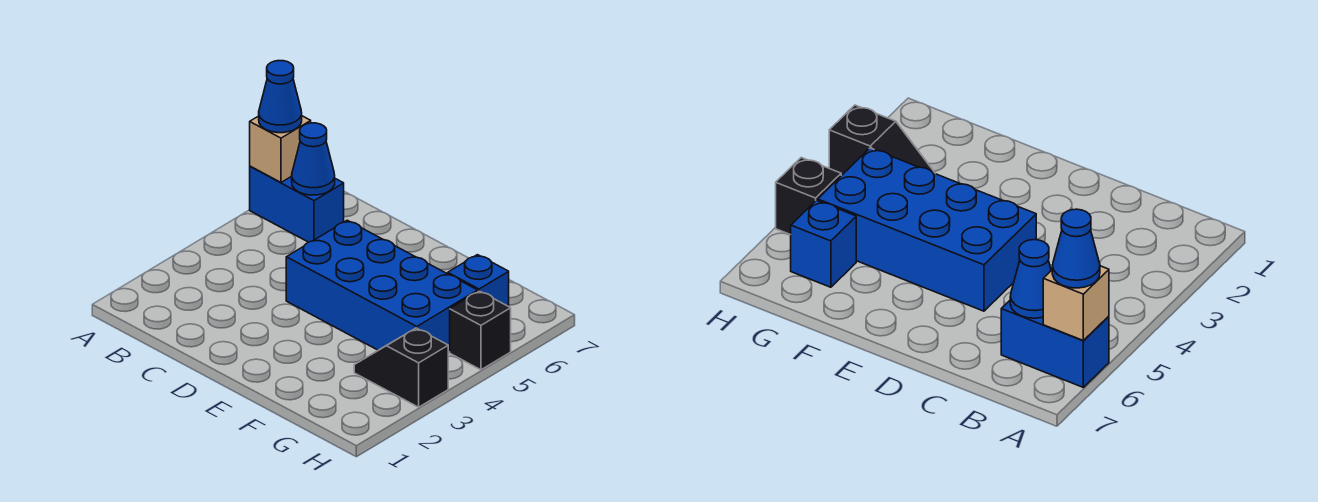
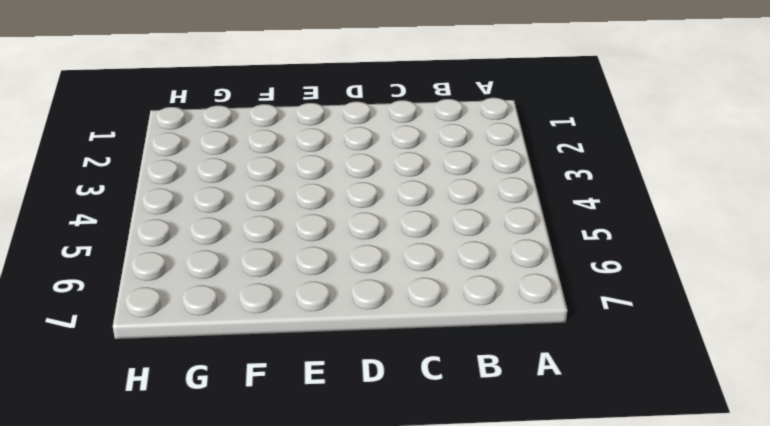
none -> blue 1x2 brick [250,166,344,242]
none -> blue 2x4 brick [286,220,478,352]

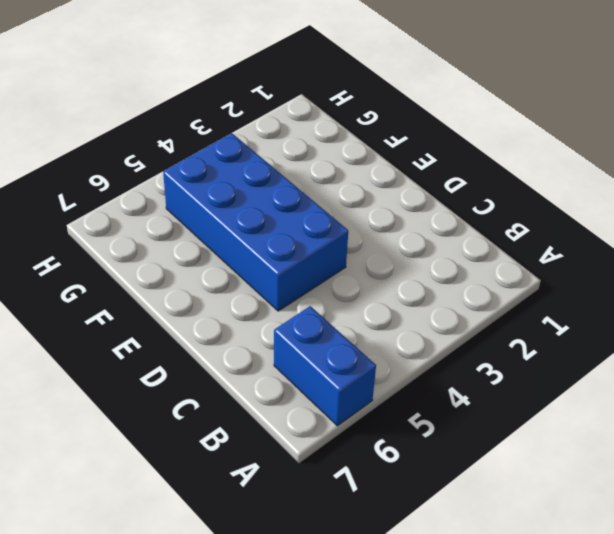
none -> black 1x2 slope [354,328,448,407]
none -> blue 1x1 brick [448,255,509,306]

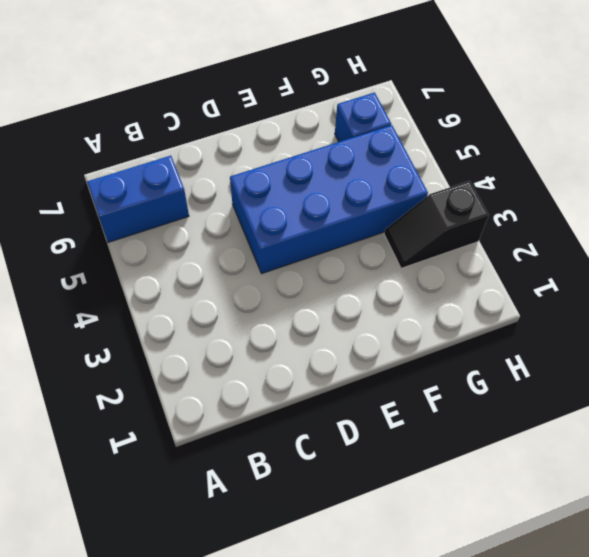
none -> black 1x1 brick [450,291,511,370]
none -> tan 1x1 brick [250,116,311,183]

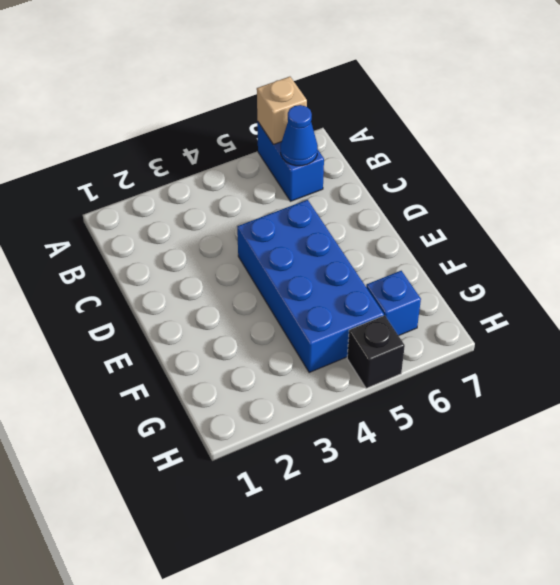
none -> black 1x2 slope [354,328,448,407]
none -> blue 1x1 cone [259,61,302,133]

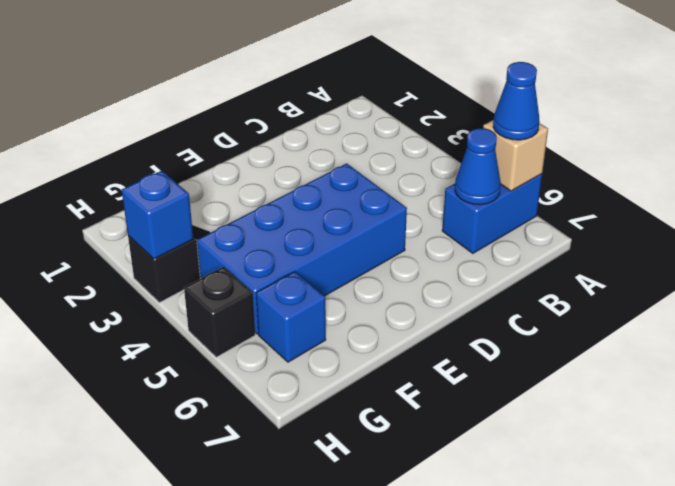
blue 1x1 brick [122,171,193,259] -> none

